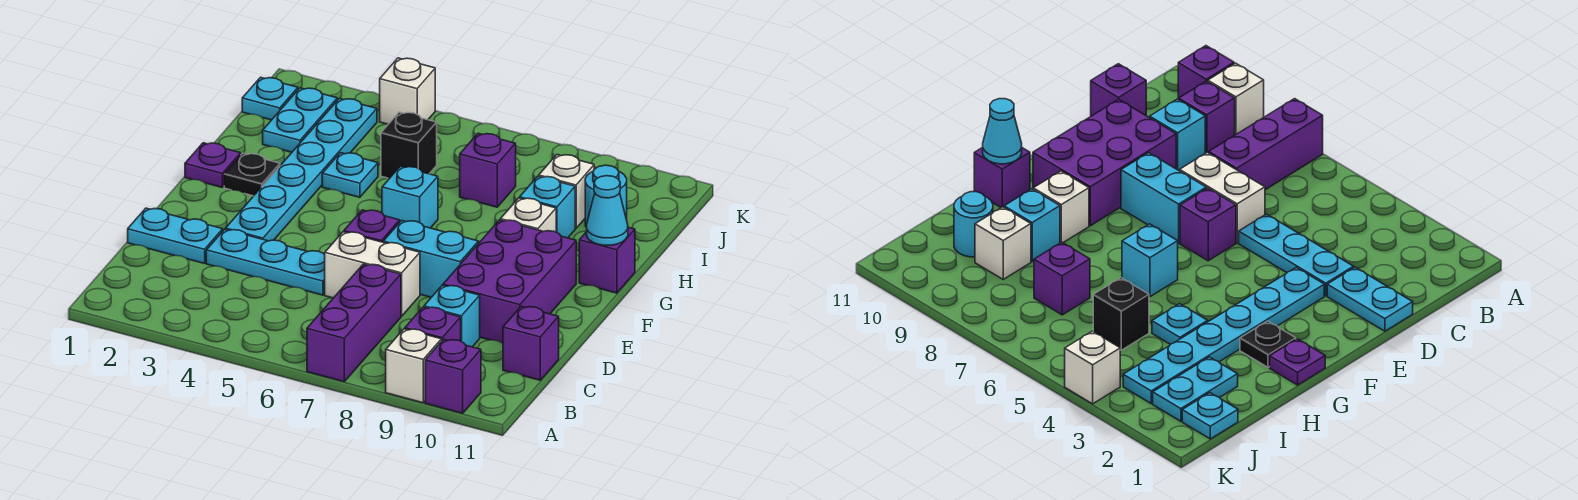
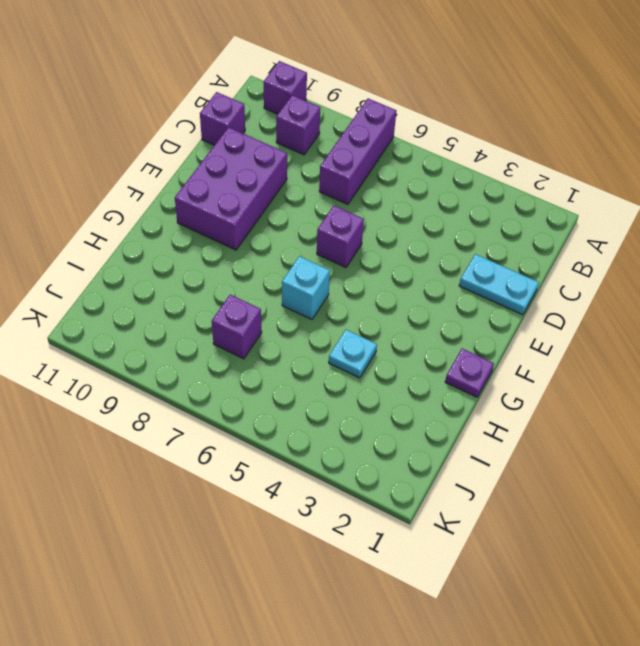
none -> white 1x1 brick [386,329,442,403]
none -> cyan 1x1 brick [424,285,480,347]
none -> cyan 1x3 plate [206,229,325,295]

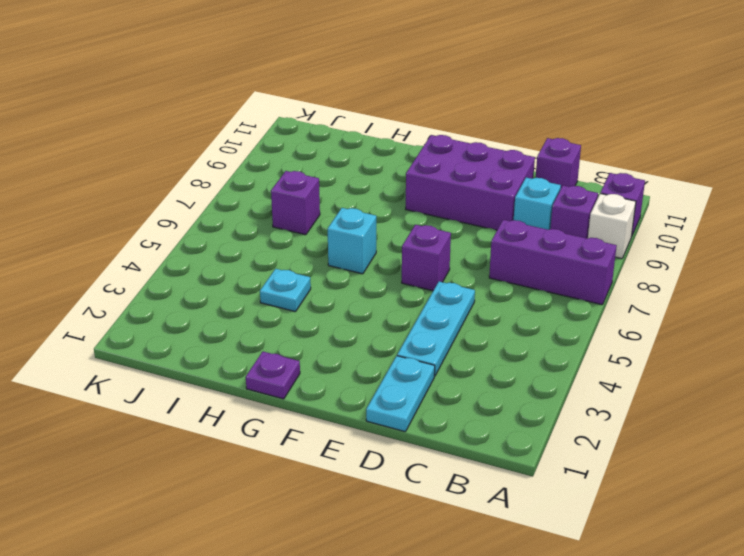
none -> white 1x2 brick [325,232,420,316]
none -> cyan 1x6 plate [226,99,377,241]
none -> cyan 1x2 brick [383,221,479,297]

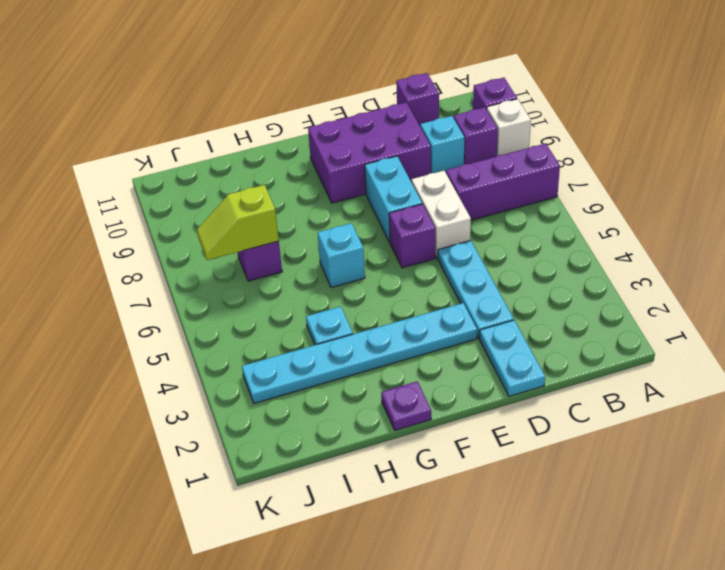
lime 1x2 slope [197,185,279,260] -> none
none -> black 1x1 plate [224,153,280,196]
none -> white 1x1 brick [500,198,556,232]
none -> purple 1x1 brick [579,227,635,293]

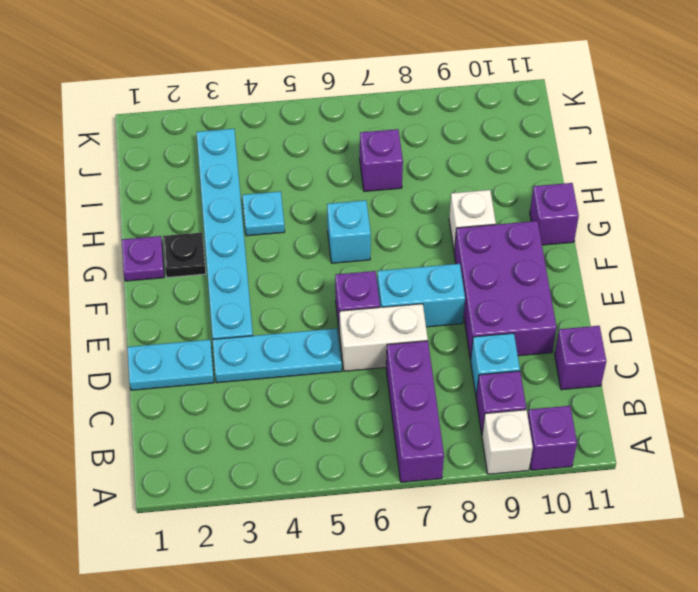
none -> cyan 1x1 brick [520,176,575,238]
none -> cyan 1x2 plate [263,88,337,152]
none -> black 1x1 brick [381,112,437,178]

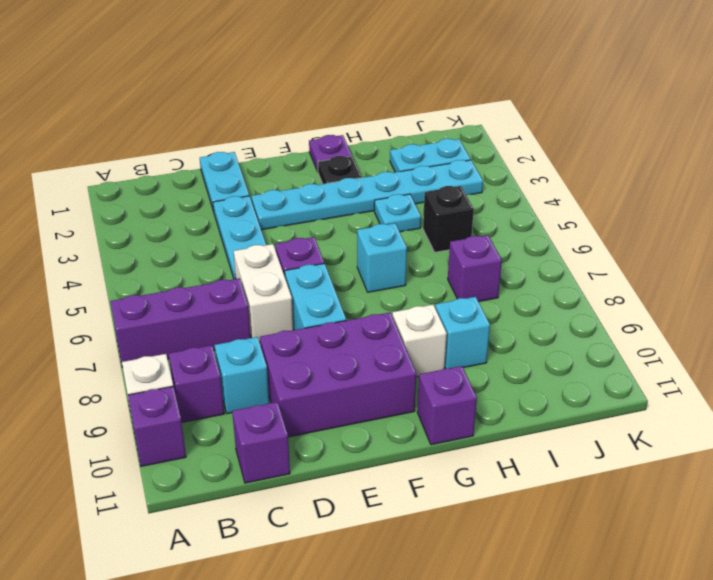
none -> white 1x1 brick [539,155,594,228]
none -> cyan 1x1 round brick [585,165,627,227]
none -> cyan 1x1 plate [242,77,298,120]

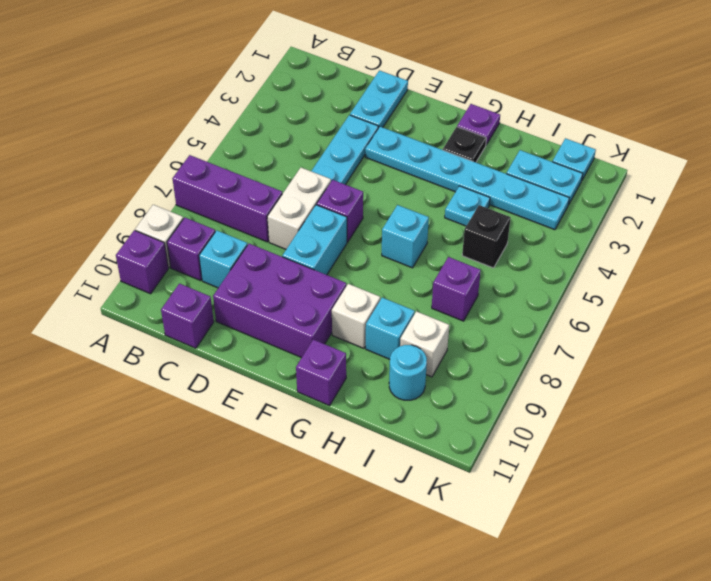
none -> white 1x1 brick [380,58,435,124]
none -> cyan 1x1 cone [587,176,628,245]

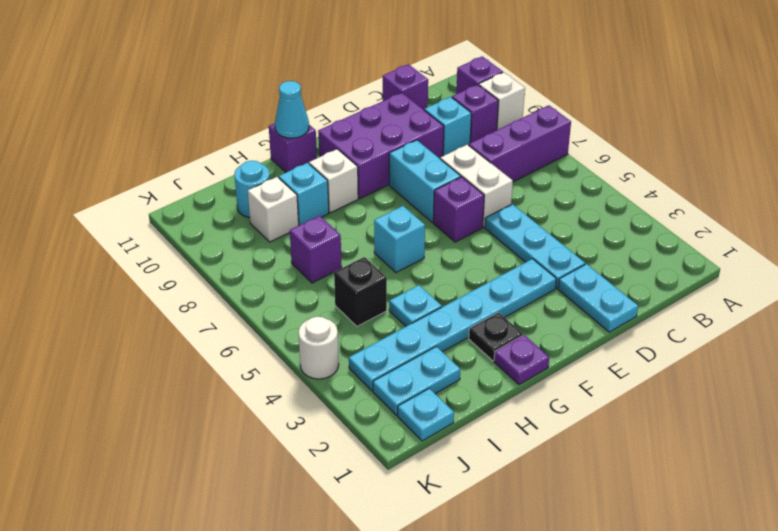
white 1x1 round brick [298,317,339,379] -> white 1x1 brick [380,58,435,124]

